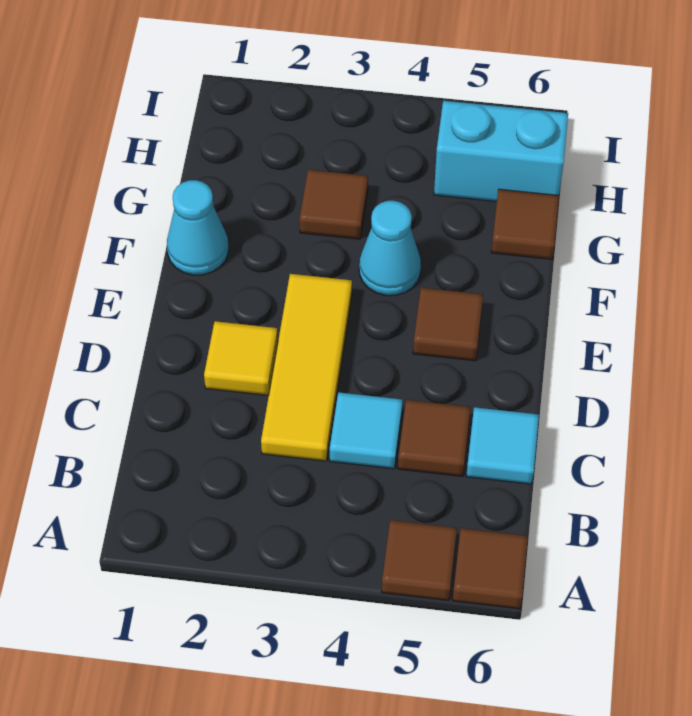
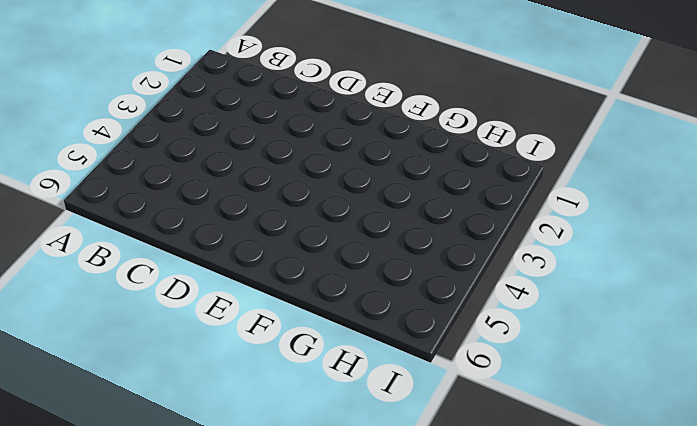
none -> brown 1x1 tile [382,520,457,601]
none -> brown 1x1 tile [453,528,528,609]
none -> yellow 1x3 tile [261,274,352,461]

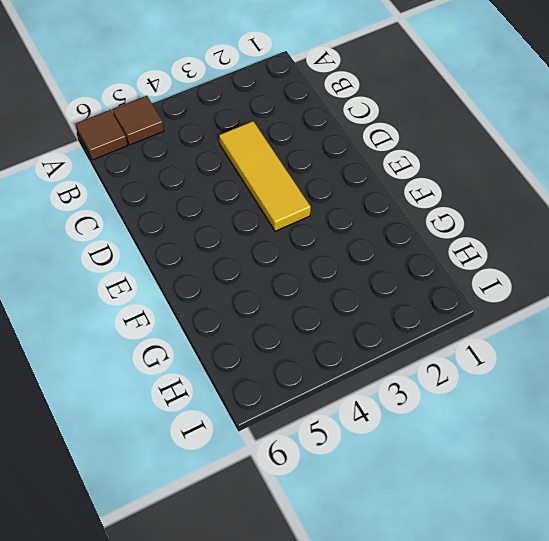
none -> cyan 1x1 tile [330,392,403,469]
none -> brown 1x1 tile [398,400,471,476]
none -> cyan 1x1 tile [466,407,539,484]

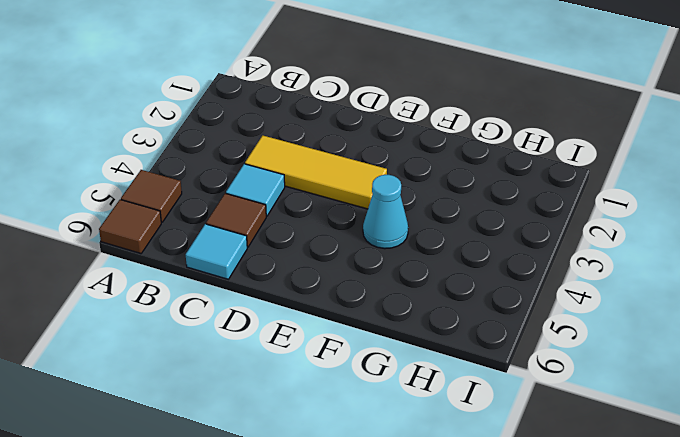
none -> yellow 1x1 tile [204,321,278,395]
none -> brown 1x1 tile [413,288,483,361]
none -> cyan 1x1 cone [167,180,228,275]

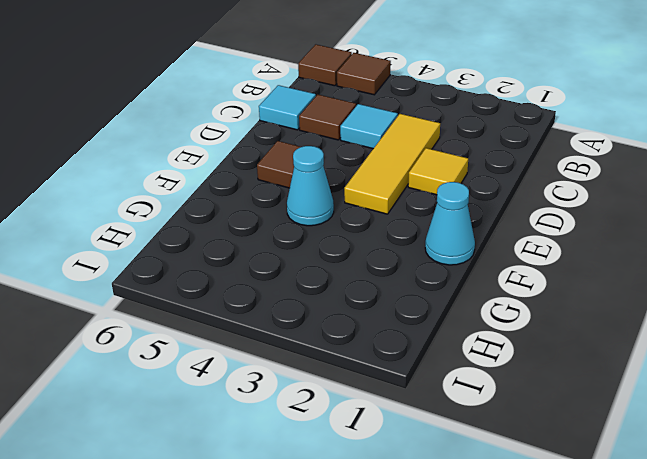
none -> brown 1x1 tile [300,170,368,239]
none -> brown 1x1 tile [491,189,559,259]
none -> cyan 1x2 brick [434,101,568,202]

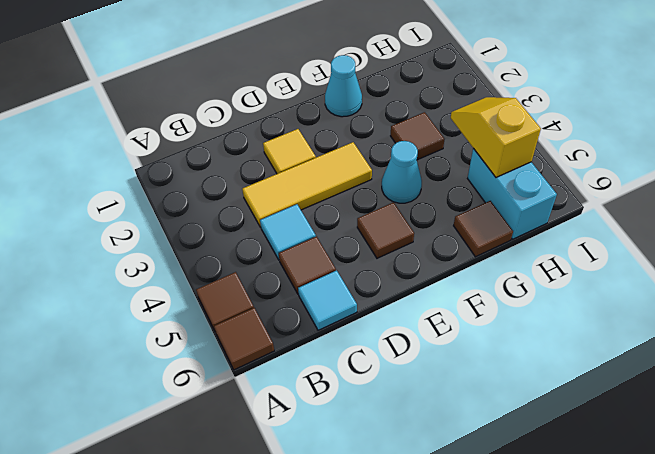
yellow 1x2 slope [451,97,541,177] -> none

